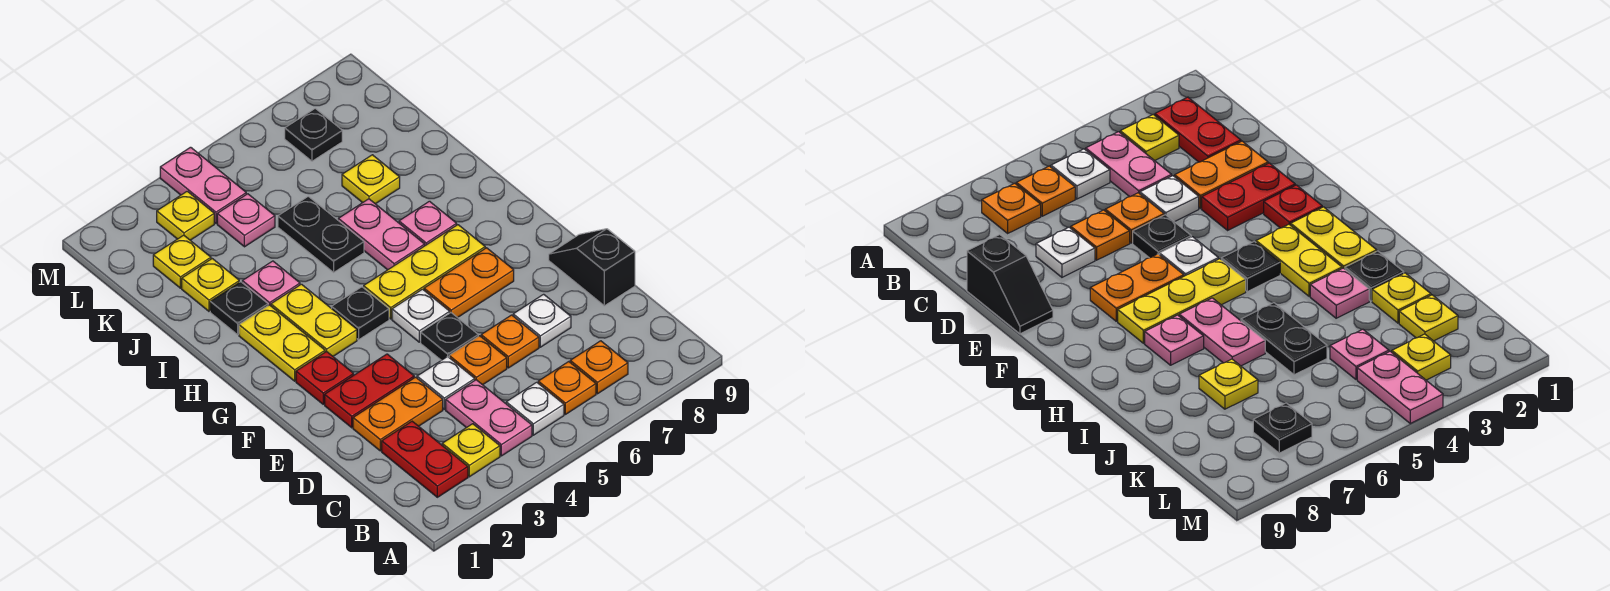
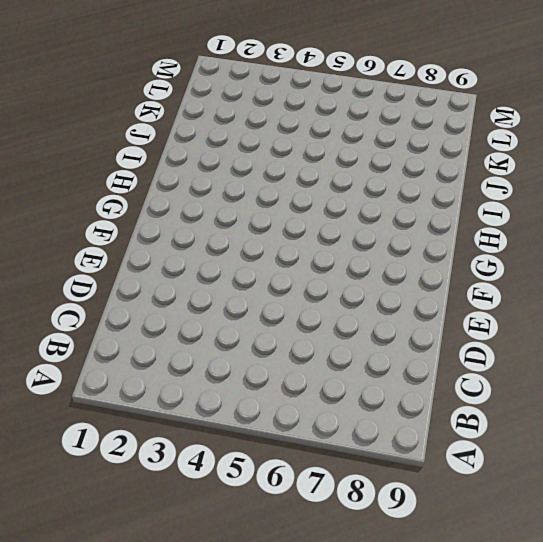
none -> red 1x2 plate [382,421,468,497]
none -> yellow 1x1 plate [442,424,500,477]
none -> pink 1x2 plate [446,380,532,456]
none -> white 1x1 plate [506,382,564,435]

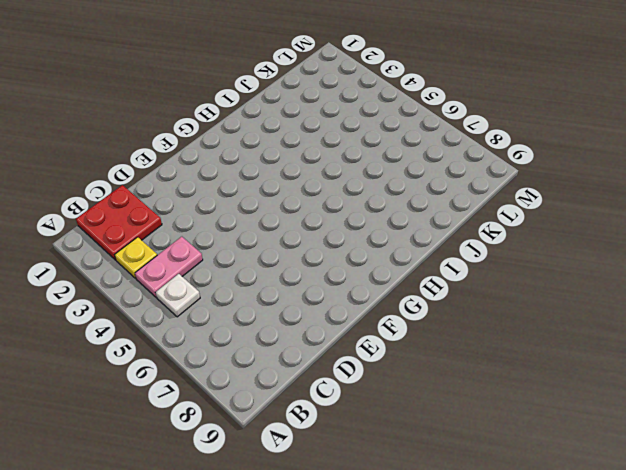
red 2x2 plate [76,185,162,260] -> red 1x2 plate [382,421,468,497]
none -> orange 1x1 plate [538,362,596,414]
none -> orange 1x1 plate [570,341,628,394]
none -> orange 1x2 plate [353,377,443,451]
none -> white 1x1 plate [417,356,475,409]

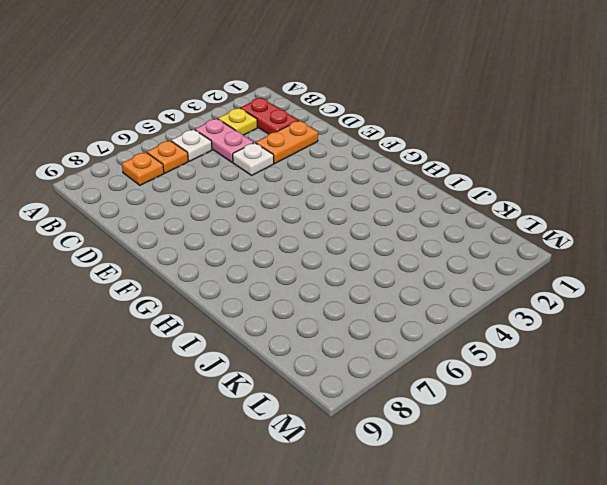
none -> orange 1x1 plate [449,336,507,385]
none -> orange 1x1 plate [481,315,539,368]
none -> white 1x1 plate [513,294,571,347]
none -> black 1x2 slope [549,229,635,306]

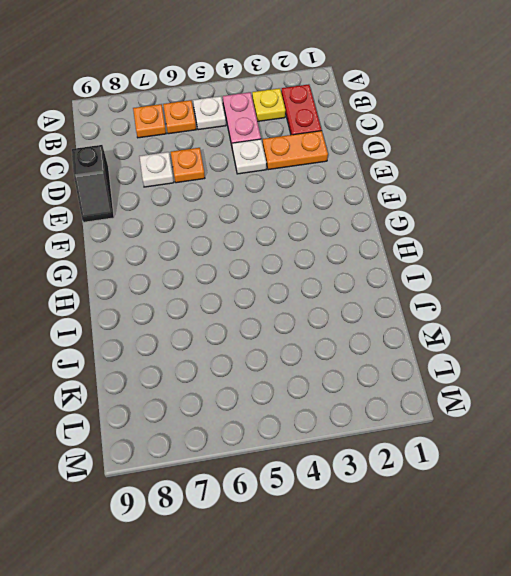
none -> orange 1x1 plate [449,336,507,385]
none -> red 1x2 plate [325,354,414,428]
none -> black 1x1 plate [421,313,478,360]
none -> red 1x1 plate [296,351,354,404]

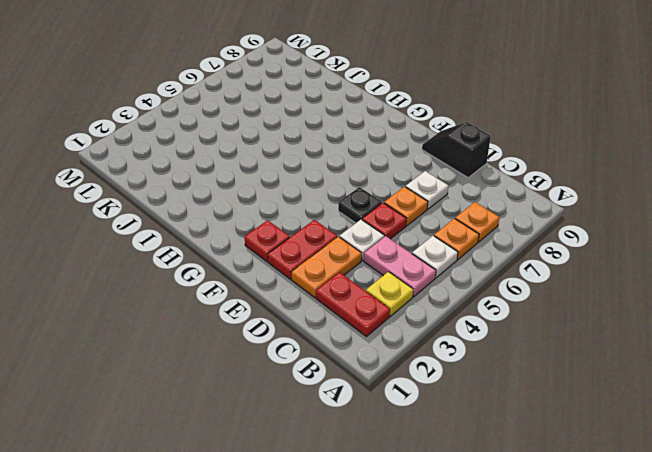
red 1x1 plate [362,203,407,239] -> orange 1x1 plate [449,336,507,385]
none -> white 1x1 plate [392,289,450,342]
none -> orange 1x2 plate [424,248,514,318]
none -> yellow 1x2 plate [239,305,325,381]
none -> yellow 1x2 plate [271,284,357,356]

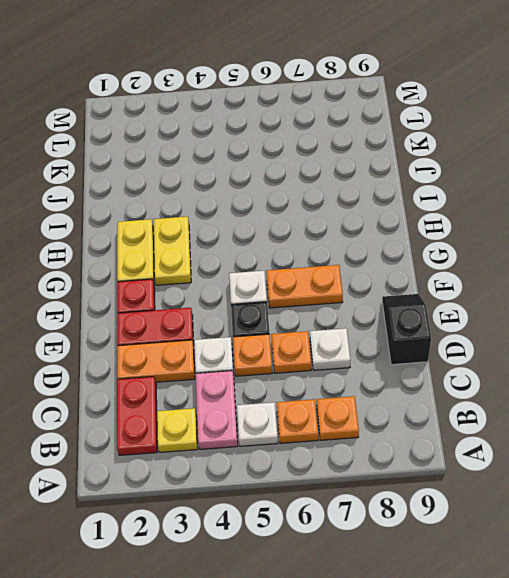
none -> black 1x1 plate [332,287,389,340]
none -> yellow 1x3 plate [364,225,485,319]
none -> pink 1x2 plate [338,199,425,270]
none -> pink 1x1 plate [399,201,457,246]

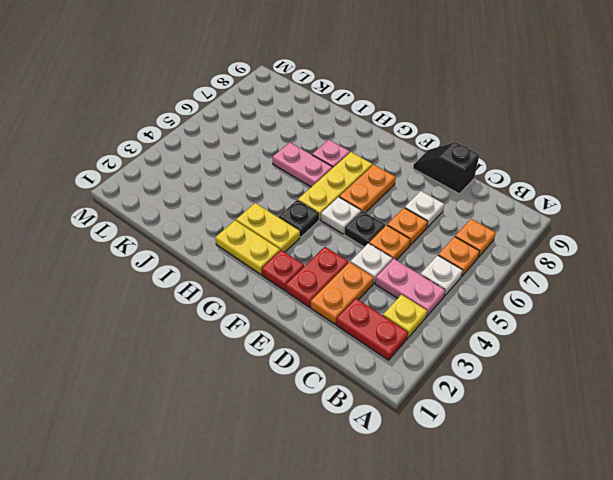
none -> black 1x1 plate [210,282,268,335]
none -> pink 1x1 plate [242,261,300,306]
none -> black 1x2 plate [278,196,364,272]
none -> yellow 1x1 plate [182,259,239,311]

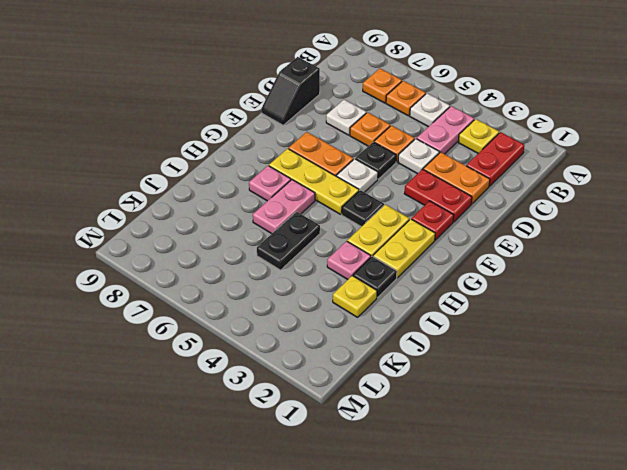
none -> yellow 1x1 plate [342,155,400,204]
none -> yellow 1x1 plate [153,235,211,288]
none -> pink 1x1 plate [217,194,275,247]
none -> yellow 1x1 plate [157,191,214,240]

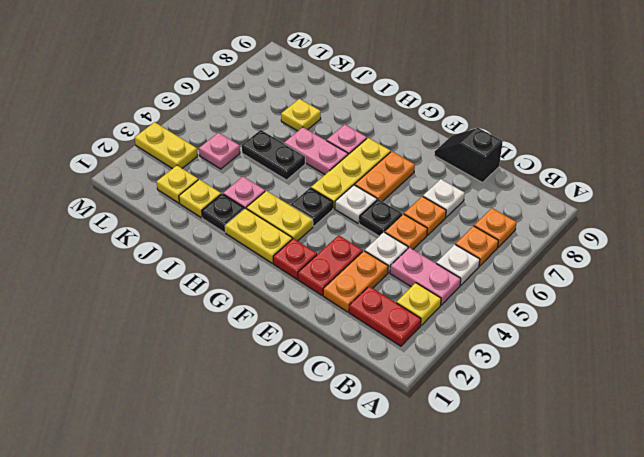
yellow 1x2 plate [135,122,198,169] -> yellow 1x1 plate [157,191,214,240]
none -> pink 1x2 plate [160,147,246,223]
none -> black 1x1 plate [285,108,342,161]

